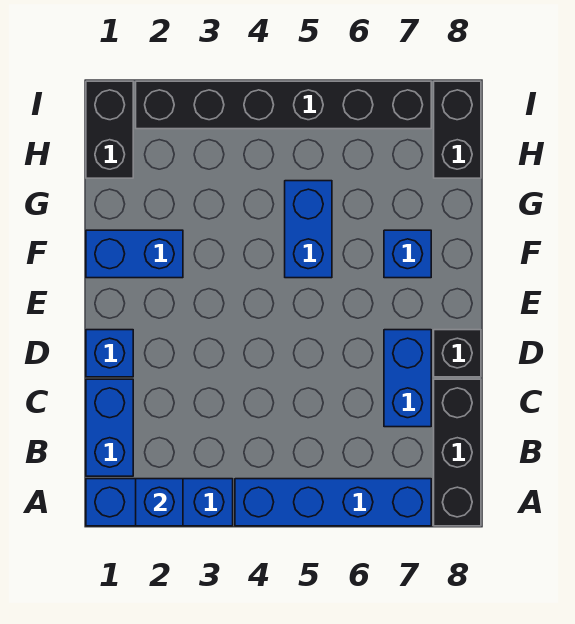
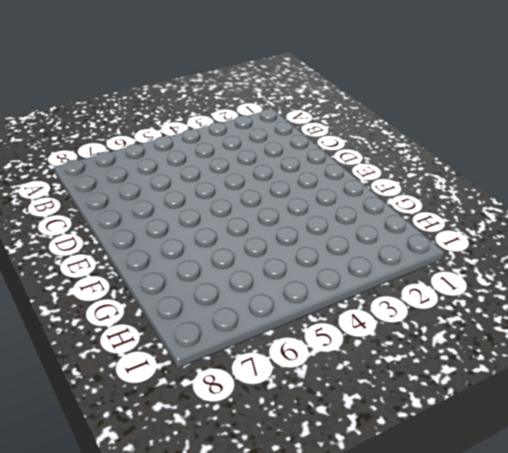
none -> blue 1x3 brick [86,479,233,526]
none -> blue 1x4 brick [235,479,431,526]
none -> black 1x3 brick [434,379,481,526]

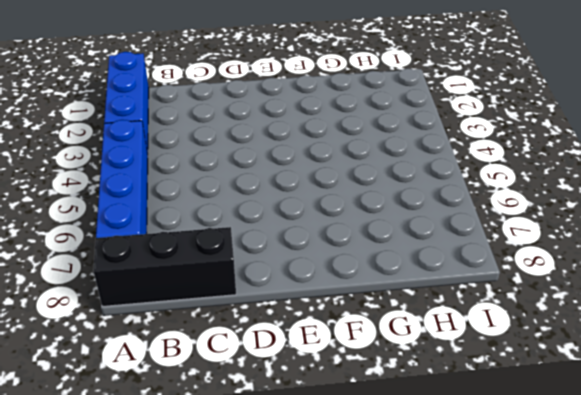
none -> blue 1x2 brick [86,379,133,476]
none -> blue 1x2 brick [384,330,431,427]
none -> blue 1x1 brick [86,330,133,377]

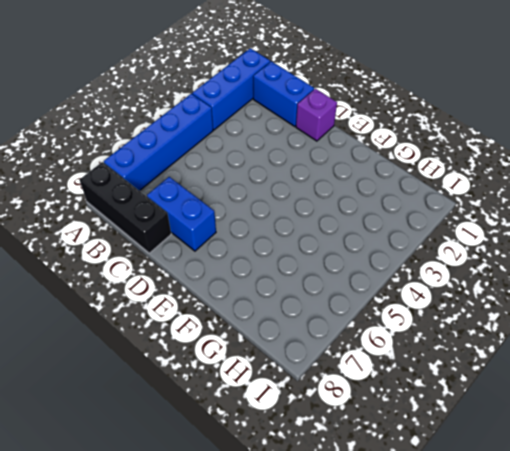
purple 1x1 brick [296,89,337,141] -> blue 1x1 brick [86,330,133,377]
none -> black 1x1 brick [434,330,481,377]
none -> blue 1x2 brick [86,230,183,278]
none -> blue 1x2 brick [285,181,332,278]

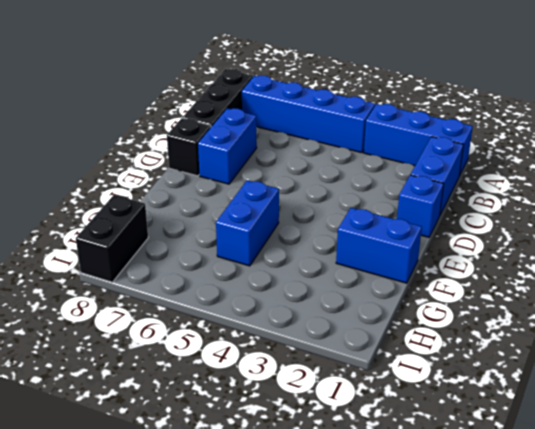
none -> blue 1x1 brick [384,230,431,278]
none -> black 1x2 brick [86,81,133,178]
none -> black 1x6 brick [136,81,431,129]

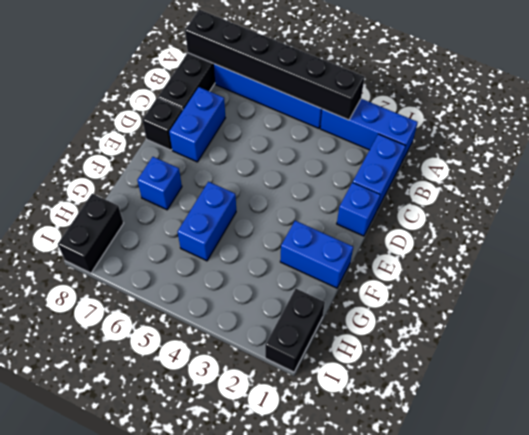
black 1x6 brick [185,10,364,120] -> black 1x6 brick moved to [136,81,431,129]
none -> blue 1x1 brick [136,479,183,526]

